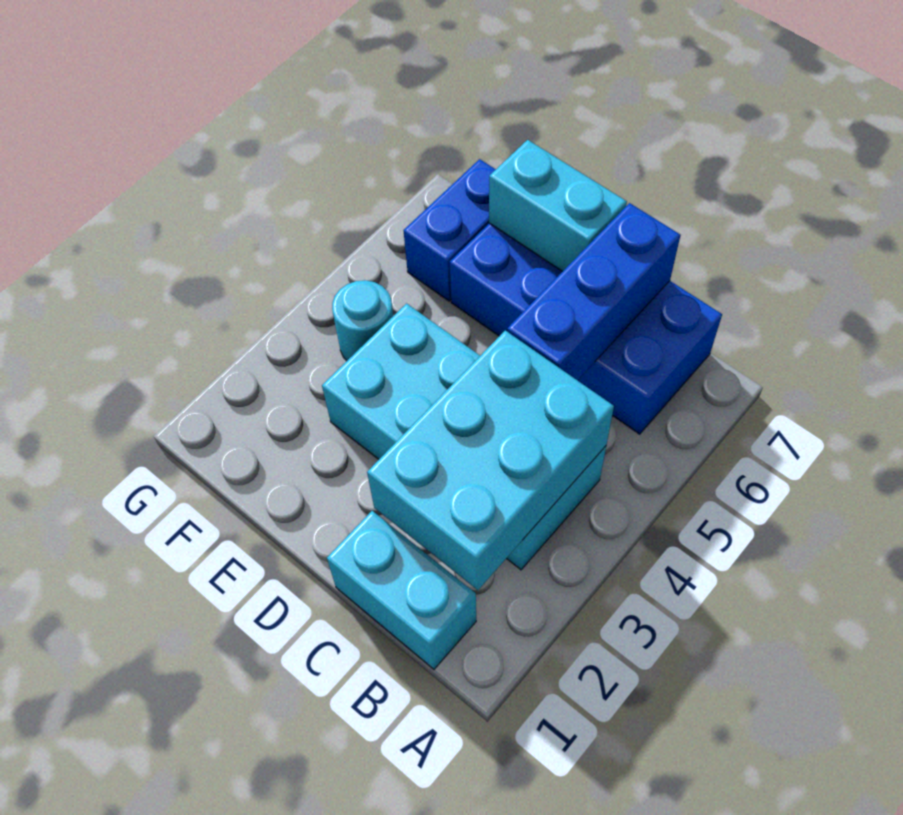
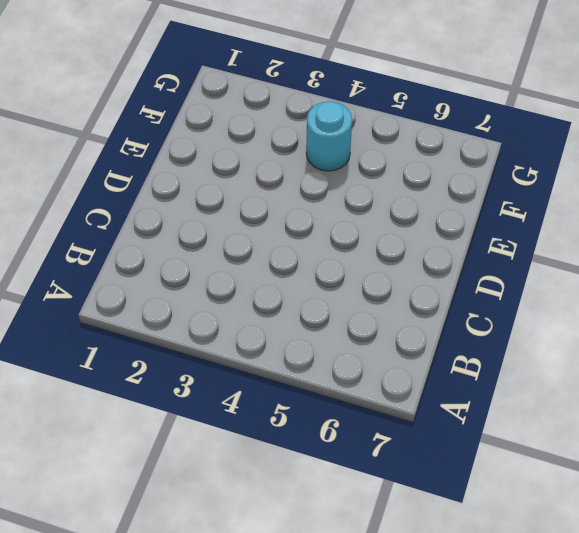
none -> cyan 1x2 brick [327,511,476,669]
none -> cyan 2x4 brick [322,304,606,570]

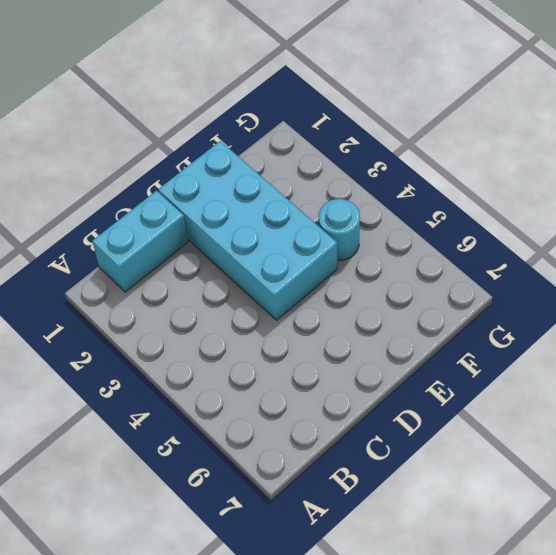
cyan 2x4 brick [158,141,337,320] -> cyan 2x4 brick turned to [322,304,606,570]
none -> blue 2x4 brick [450,223,722,434]
none -> blue 1x2 brick [403,159,496,301]

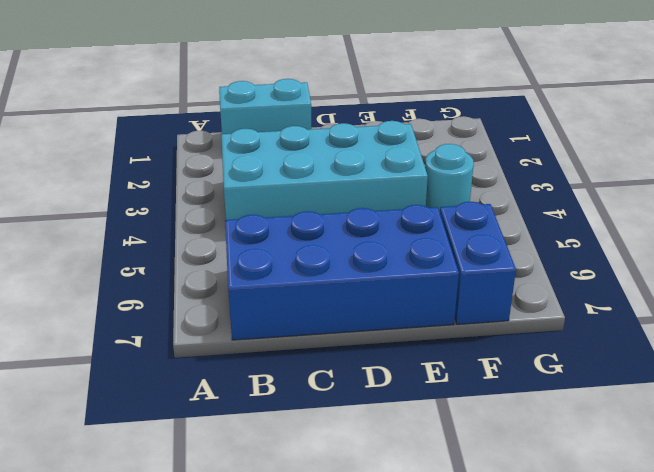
none -> cyan 2x3 brick [367,330,614,590]
none -> blue 1x3 brick [507,203,681,380]

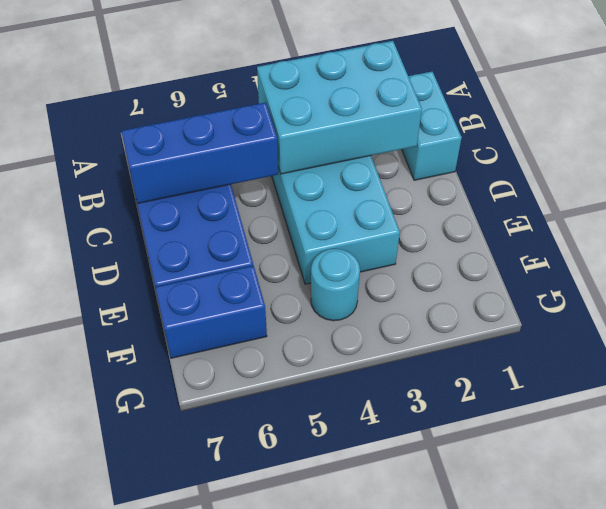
none -> cyan 1x2 brick [489,140,627,272]

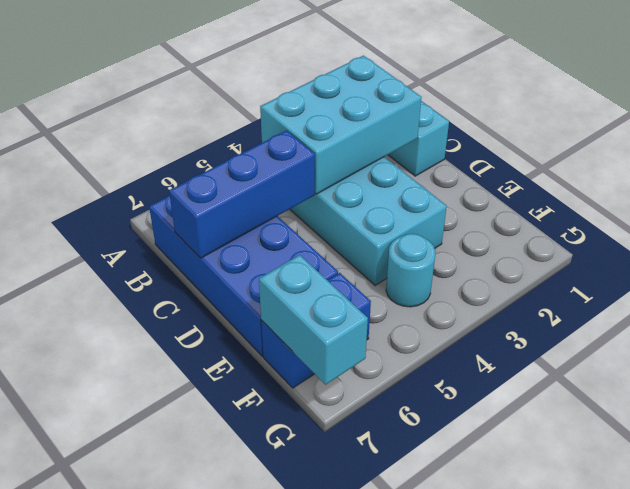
cyan 1x2 brick [259,255,368,385] -> cyan 1x2 brick moved to [489,140,627,272]

